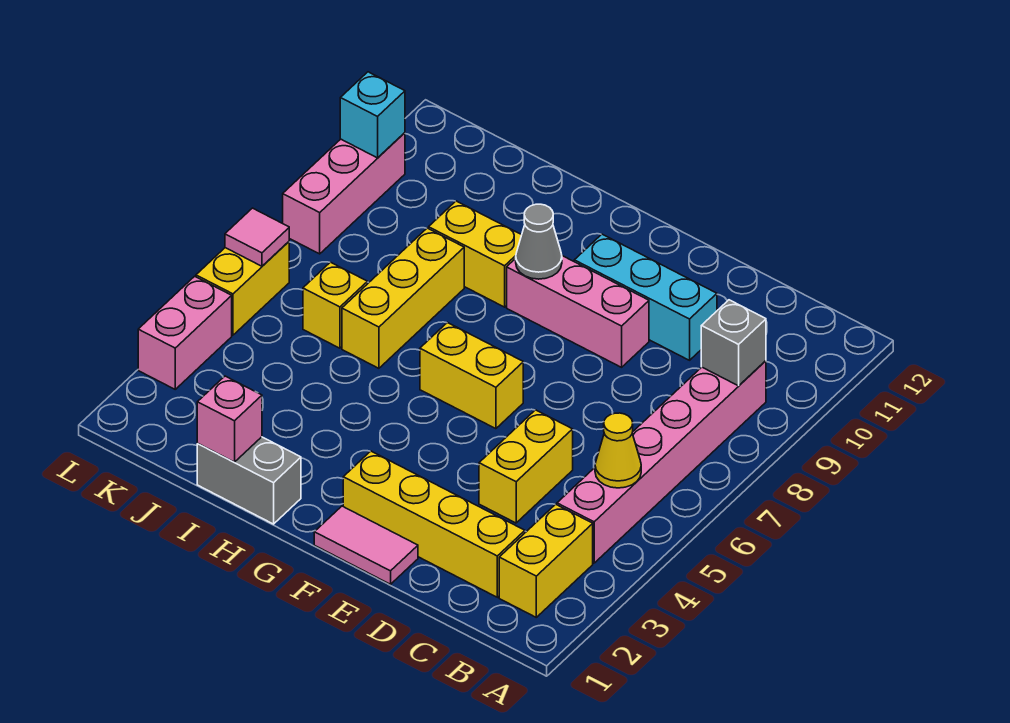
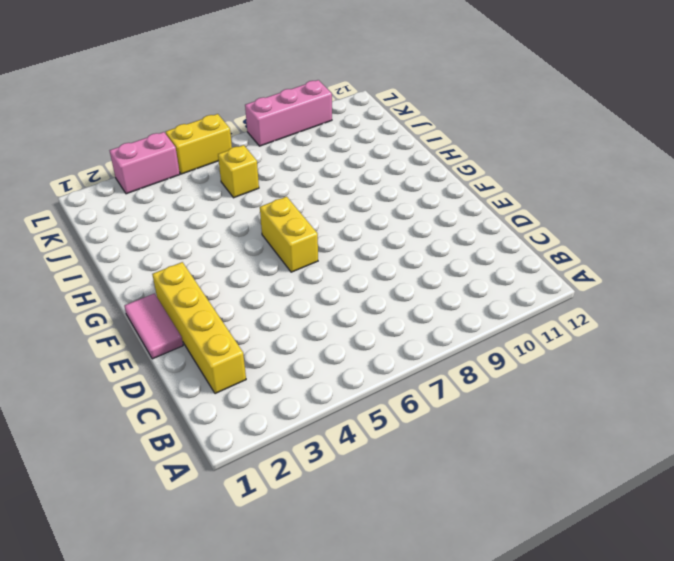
none -> yellow 1x2 brick [499,504,593,617]
none -> pink 1x6 brick [557,361,766,563]
none -> yellow 1x2 brick [479,410,573,523]

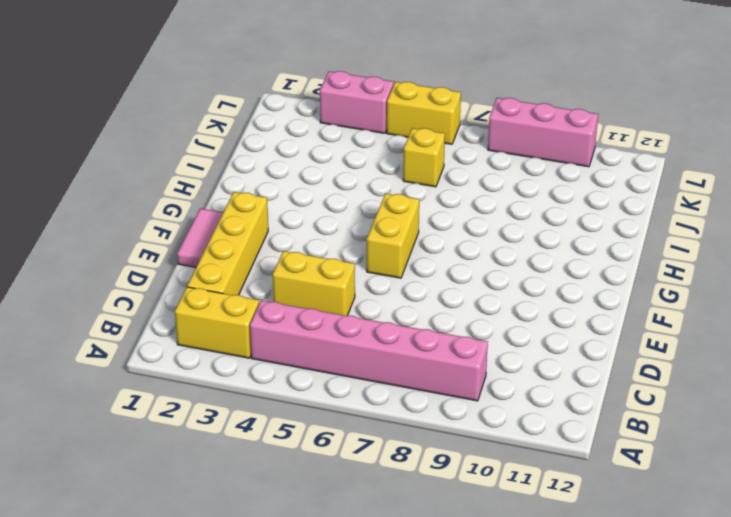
none -> cyan 1x3 brick [574,234,717,360]
none -> pink 1x3 brick [507,256,649,367]
none -> grey 1x2 brick [197,437,301,524]

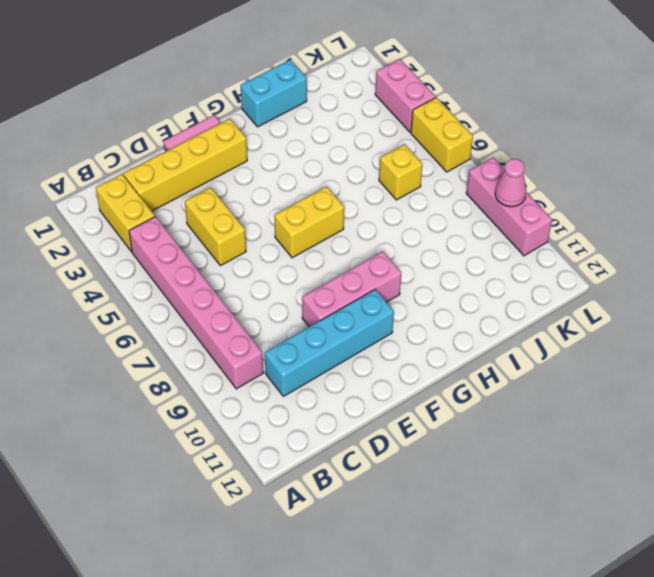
cyan 1x4 brick [265,289,394,396] -> cyan 1x3 brick [574,234,717,360]
cyan 1x2 brick [241,60,307,127] -> grey 1x2 brick [197,437,301,524]
pink 1x1 cone [495,159,526,207] -> none
none -> yellow 1x2 brick [429,201,521,307]
none -> yellow 1x3 brick [342,228,464,368]
none -> yellow 1x1 cone [595,413,641,488]

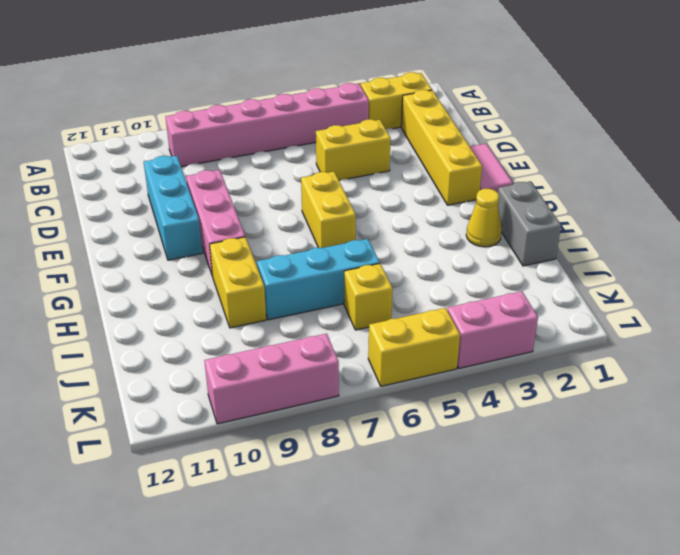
yellow 1x1 cone [466,189,502,247] -> yellow 1x1 cone moved to [595,413,641,488]
cyan 1x3 brick [257,239,380,320] -> yellow 1x3 brick [342,228,464,368]
none -> grey 1x1 brick [701,300,766,386]
none -> grey 1x1 cone [516,204,562,279]
none -> pink 1x1 brick [197,376,262,462]

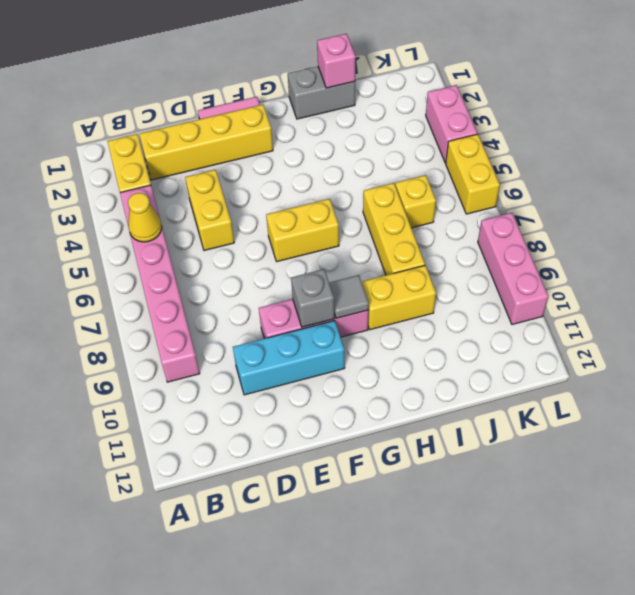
grey 1x1 brick [291,269,334,327] -> grey 1x1 brick moved to [701,300,766,386]
grey 1x1 tile [329,275,369,318] -> grey 1x1 cone [516,204,562,279]
none -> pink 1x1 tile [225,208,289,266]
none -> cyan 1x1 brick [340,72,405,158]

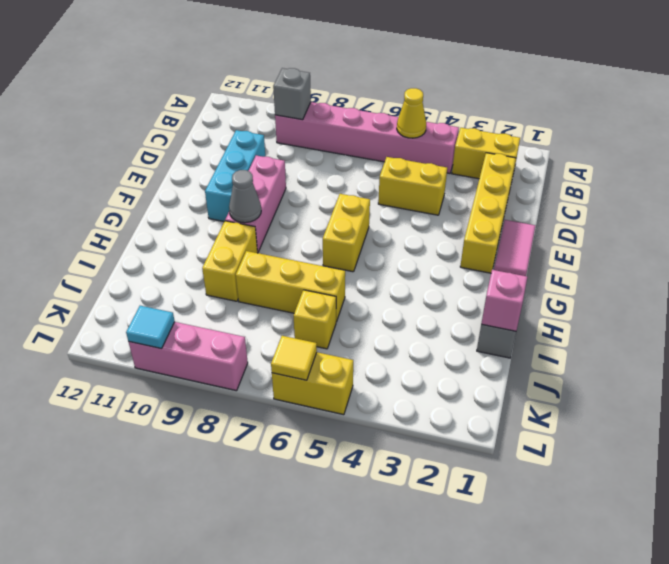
yellow 1x1 tile [271,336,317,380] -> pink 1x1 tile [225,208,289,266]
cyan 1x1 tile [126,306,175,349] -> cyan 1x1 brick [340,72,405,158]
none -> pink 1x2 brick [138,276,232,389]

